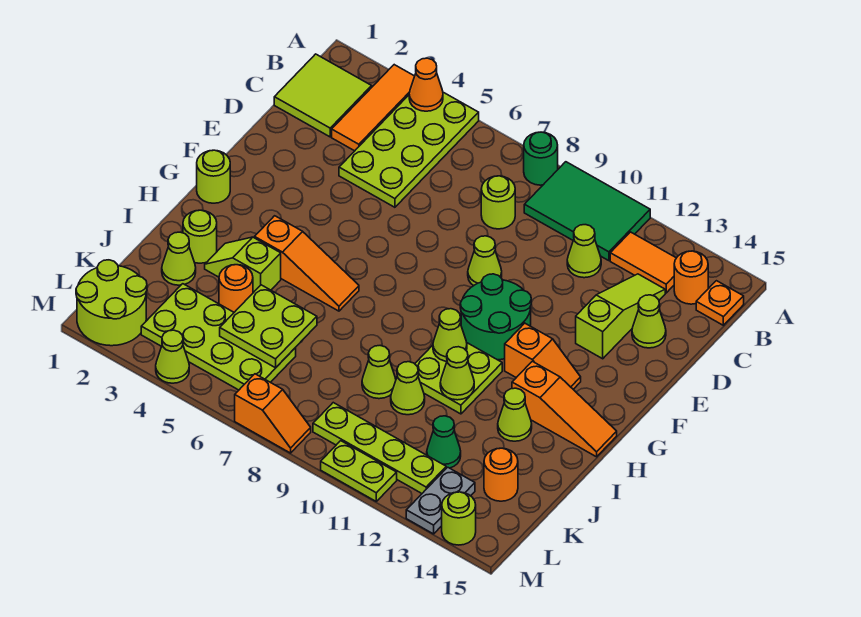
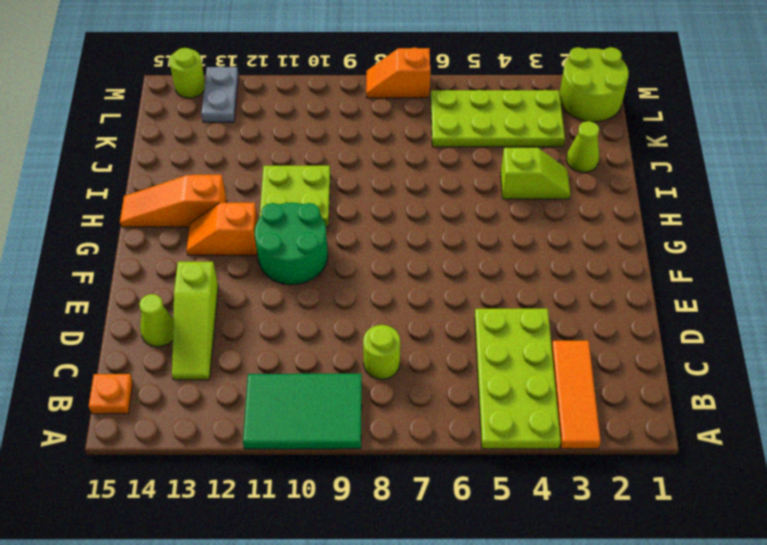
none -> green 1x1 round brick [524,132,558,185]
none -> lime 2x2 tile [274,54,372,137]
none -> orange 1x2 tile [610,232,676,293]
none -> orange 1x1 round brick [674,251,708,304]

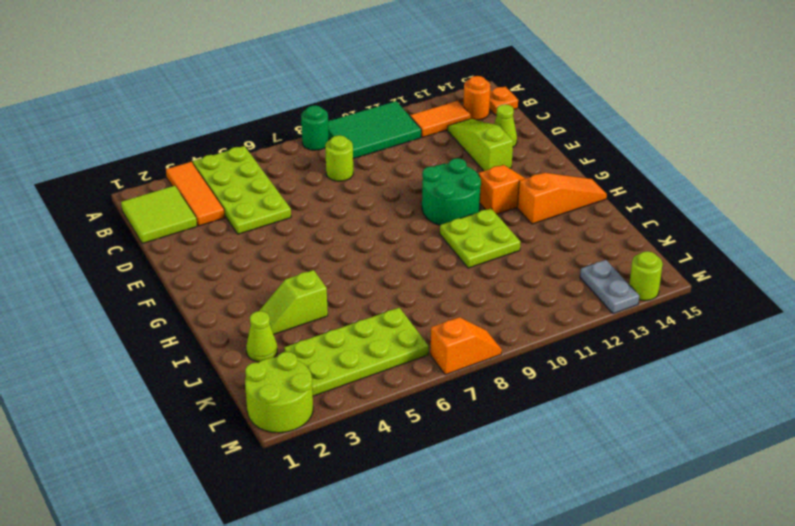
none -> lime 1x1 cone [567,225,601,278]
none -> lime 1x1 cone [468,236,502,286]
none -> lime 1x1 round brick [197,150,230,203]
none -> orange 1x3 slope [255,216,359,311]

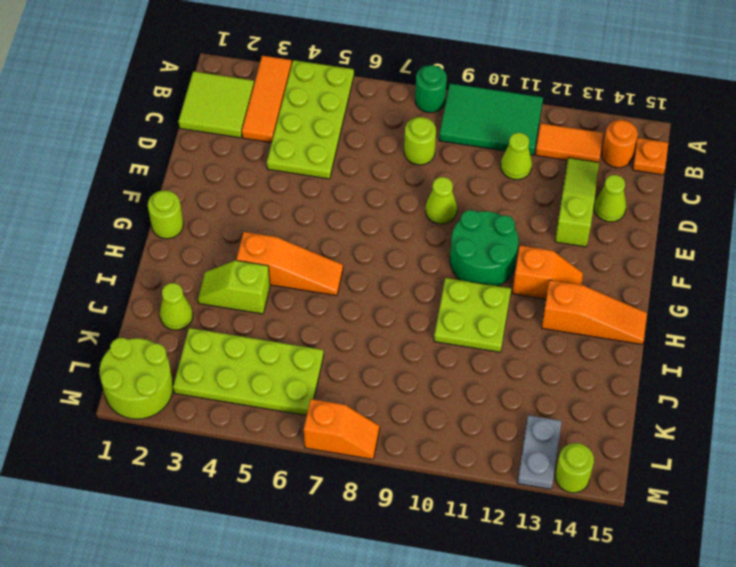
none -> lime 1x1 round brick [183,210,217,263]
none -> lime 1x1 cone [498,388,532,441]
none -> orange 1x1 round brick [219,265,253,312]
none -> lime 1x1 cone [362,346,396,399]

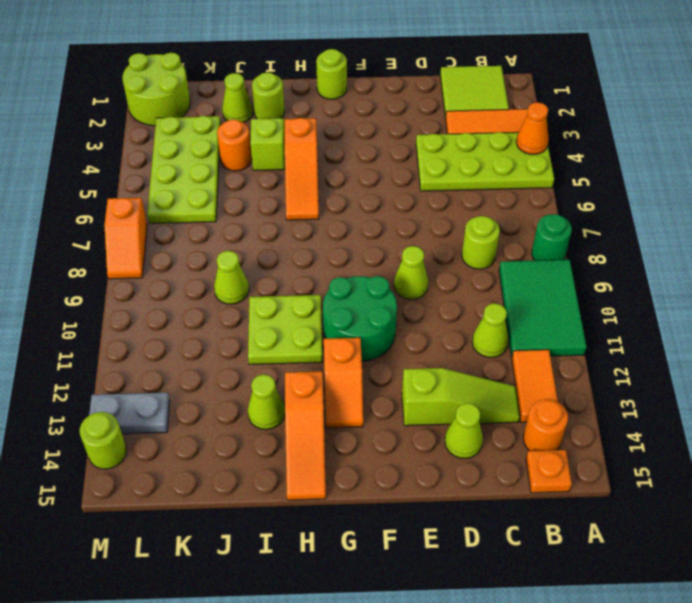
none -> lime 1x1 cone [391,362,425,415]
none -> green 1x1 cone [427,416,461,468]
none -> orange 1x1 round brick [484,448,518,501]
none -> lime 1x4 plate [313,403,446,493]

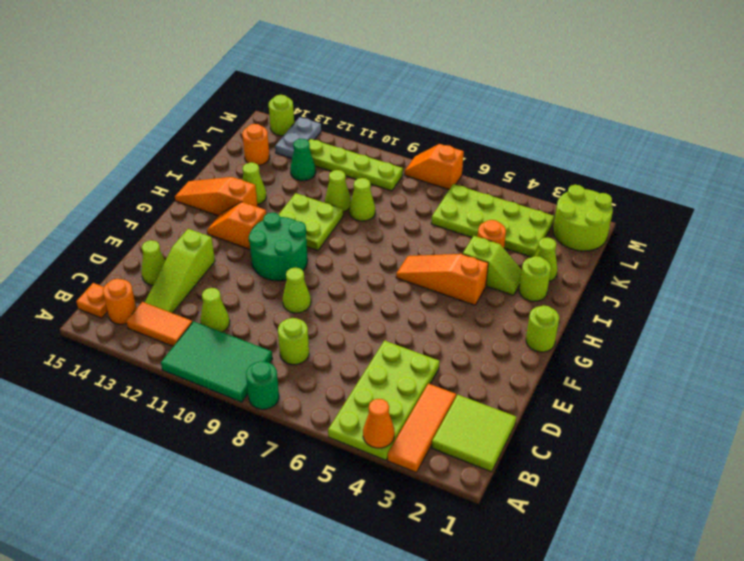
none -> lime 1x1 cone [156,330,189,383]
none -> lime 1x2 plate [321,441,397,501]
none -> lime 1x1 cone [433,309,467,361]
none -> lime 1x1 cone [440,347,474,400]

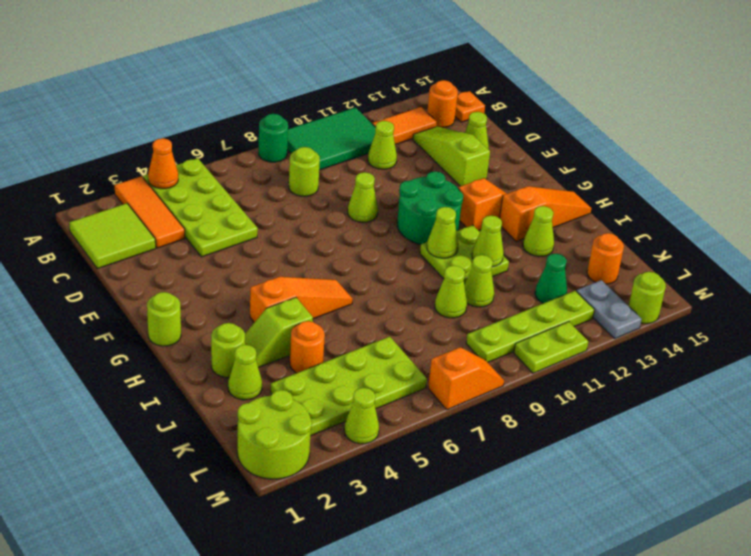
none -> lime 2x2 plate [220,285,317,368]

